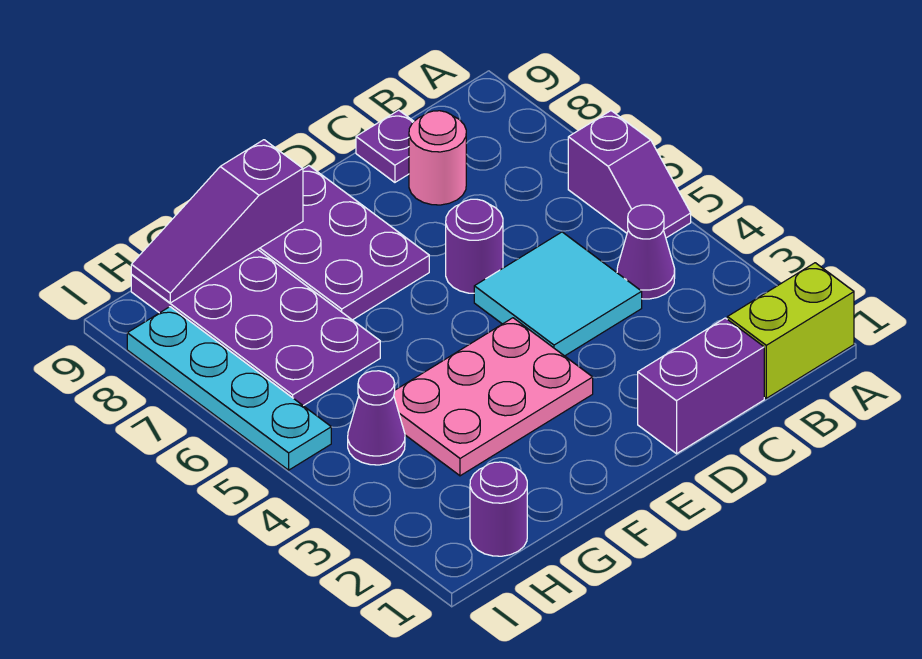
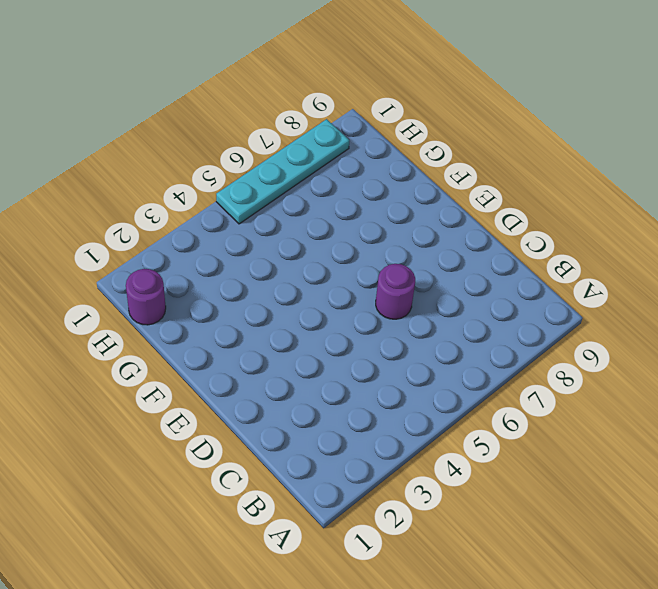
none -> lime 1x2 brick [727,263,854,398]
none -> purple 1x2 slope [568,111,691,238]
none -> purple 1x1 cone [617,205,675,299]

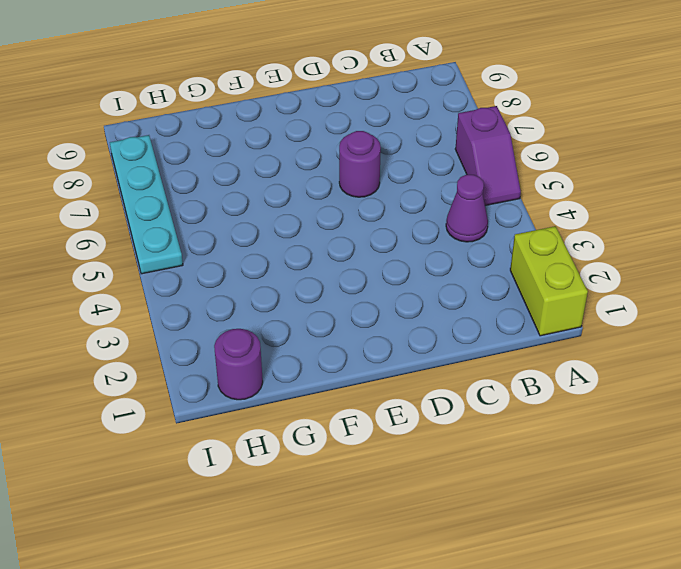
lime 1x2 brick [510,226,588,336] -> lime 1x2 brick turned to [727,263,854,398]
none -> purple 1x2 brick [638,318,764,454]
none -> cyan 2x2 tile [474,232,642,356]
none -> pink 1x1 round brick [409,111,466,205]

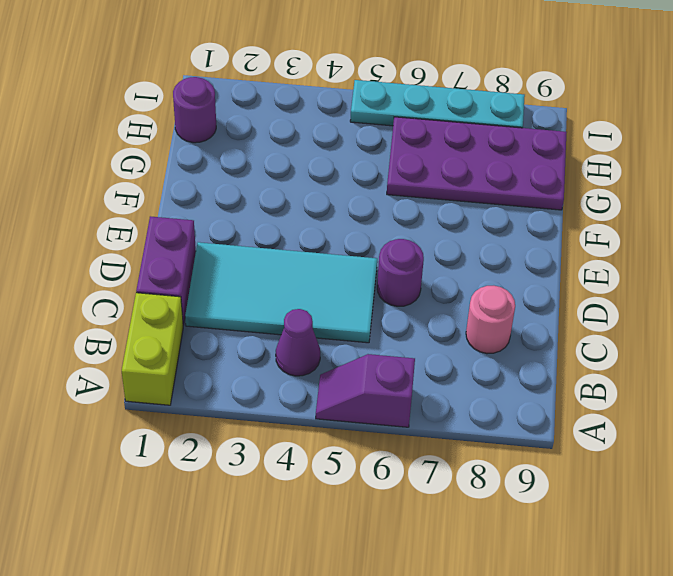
cyan 2x4 tile [185,242,377,343] -> cyan 2x2 tile [474,232,642,356]
none -> purple 1x1 plate [356,110,414,182]
none -> pink 2x3 plate [394,318,593,476]
none -> purple 2x3 plate [258,166,429,320]

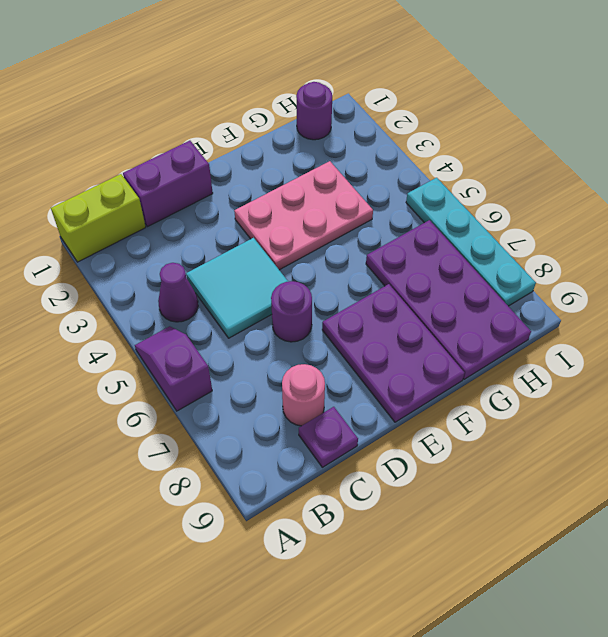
none -> purple 1x1 cone [348,371,405,465]
none -> purple 1x3 slope [131,140,303,303]

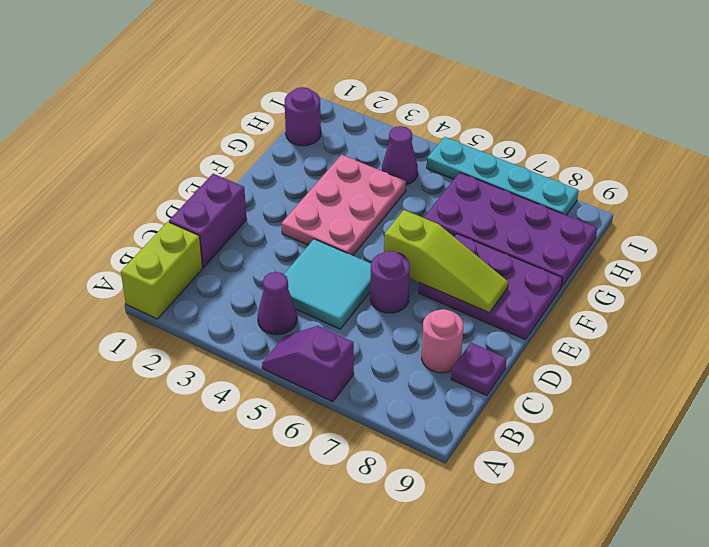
lime 1x3 slope [384,210,508,313] -> none
none -> purple 1x3 slope [131,140,303,303]

